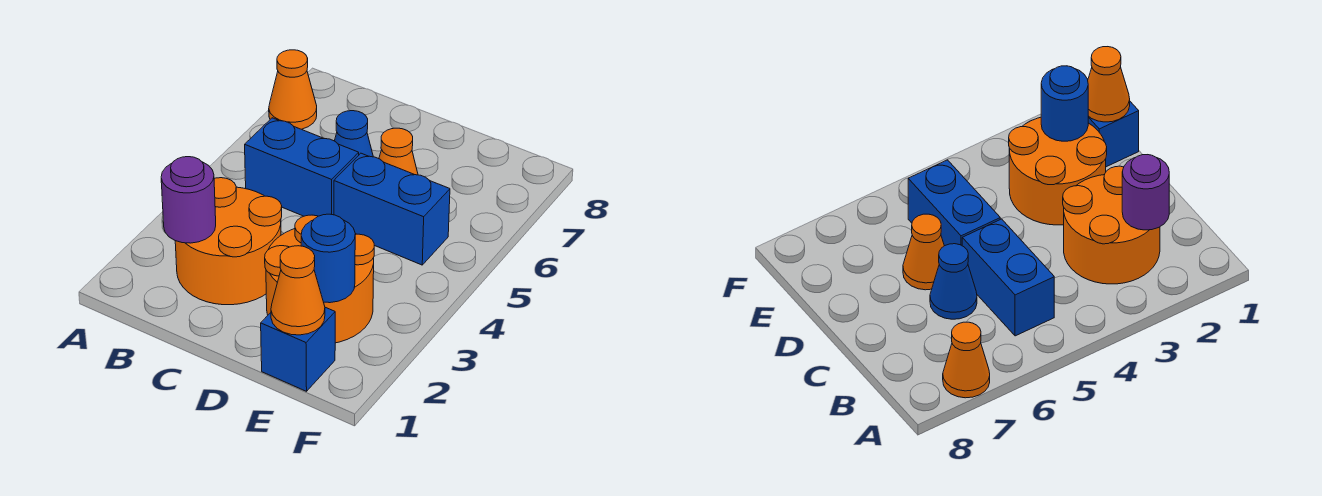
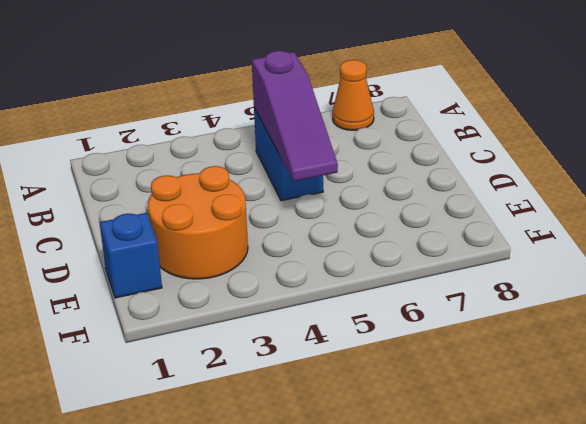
purple 1x3 slope [252,51,338,181] -> none
none -> orange 2x2 round brick [175,178,282,305]
none -> blue 1x1 cone [335,111,373,157]

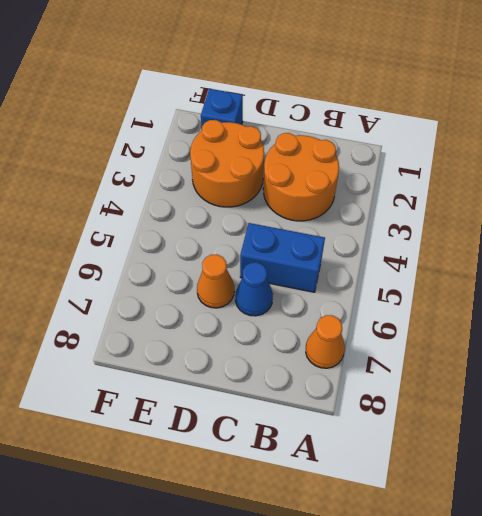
none -> blue 1x2 brick [334,153,450,265]
none -> purple 1x1 round brick [161,157,216,243]

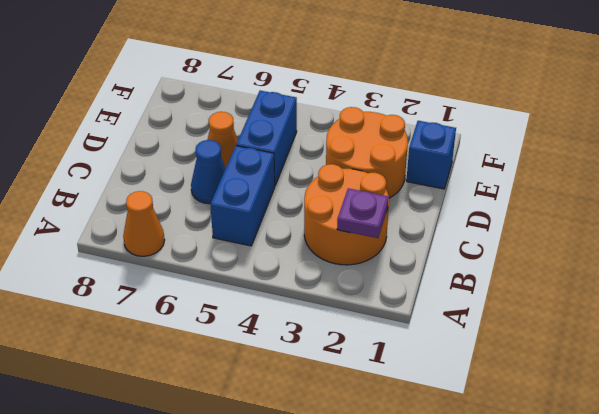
purple 1x1 plate [337,188,389,238] -> purple 1x1 round brick [161,157,216,243]
none -> orange 1x1 cone [271,246,325,335]
none -> blue 1x1 round brick [301,214,355,303]

